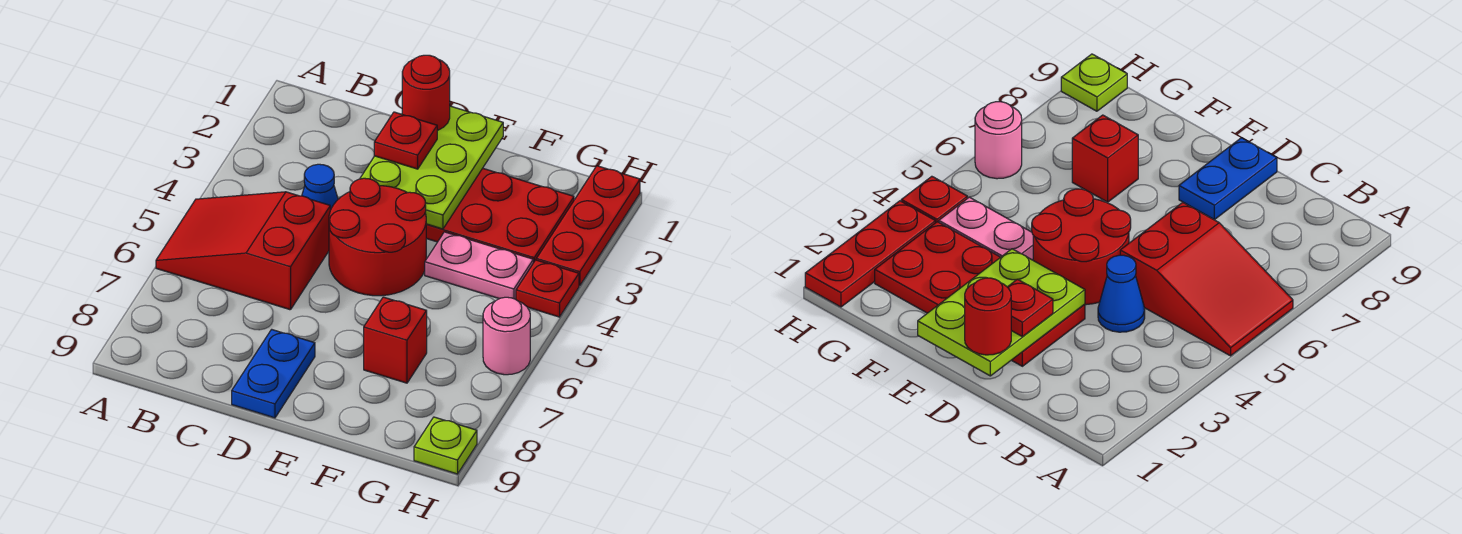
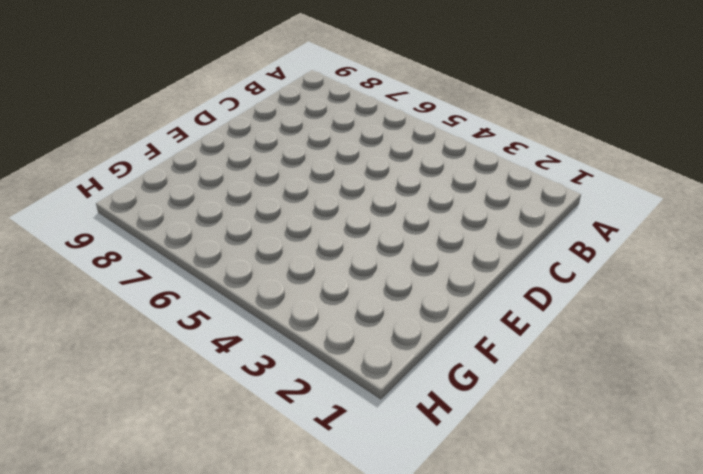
none -> red 2x3 slope [156,192,330,310]
none -> blue 1x1 cone [302,164,338,210]
none -> red 2x4 plate [426,168,574,263]

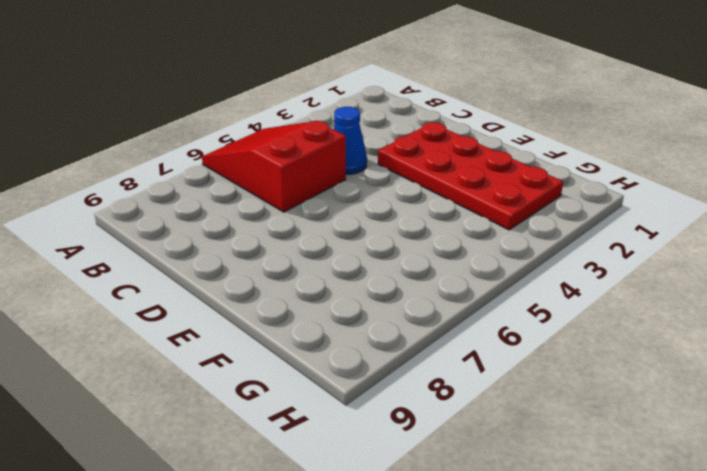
none -> red 2x2 round brick [329,178,426,296]
none -> blue 1x2 plate [232,329,315,418]
none -> pink 1x2 plate [425,232,533,299]

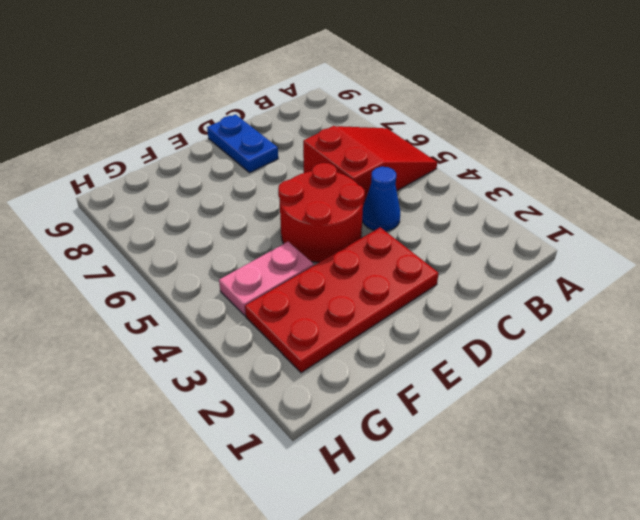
none -> red 1x1 brick [364,297,427,383]
none -> red 1x3 plate [536,166,640,286]
none -> red 1x1 plate [516,260,579,317]

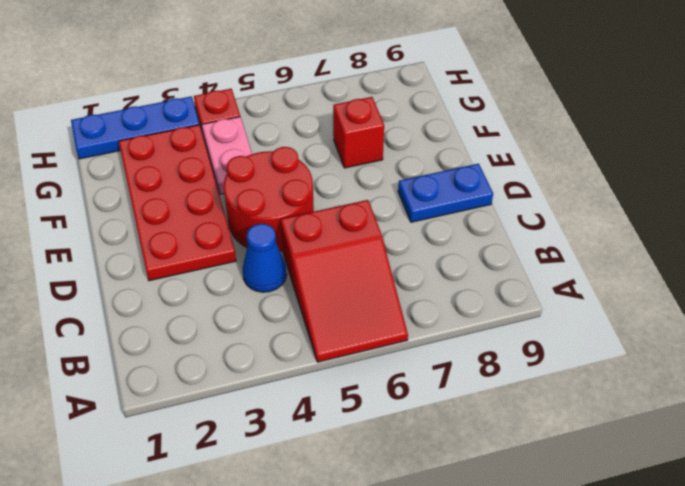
blue 1x3 plate [71,96,199,159] -> red 1x3 plate [536,166,640,286]
none -> pink 1x1 round brick [483,297,530,375]
none -> lime 1x1 plate [414,417,477,474]
none -> lime 2x3 plate [360,106,503,229]

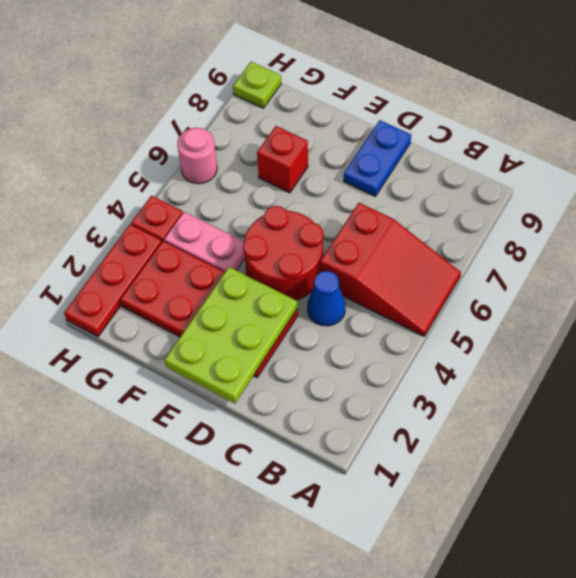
none -> red 1x1 round brick [402,55,450,131]
none -> red 1x1 plate [374,112,437,169]

